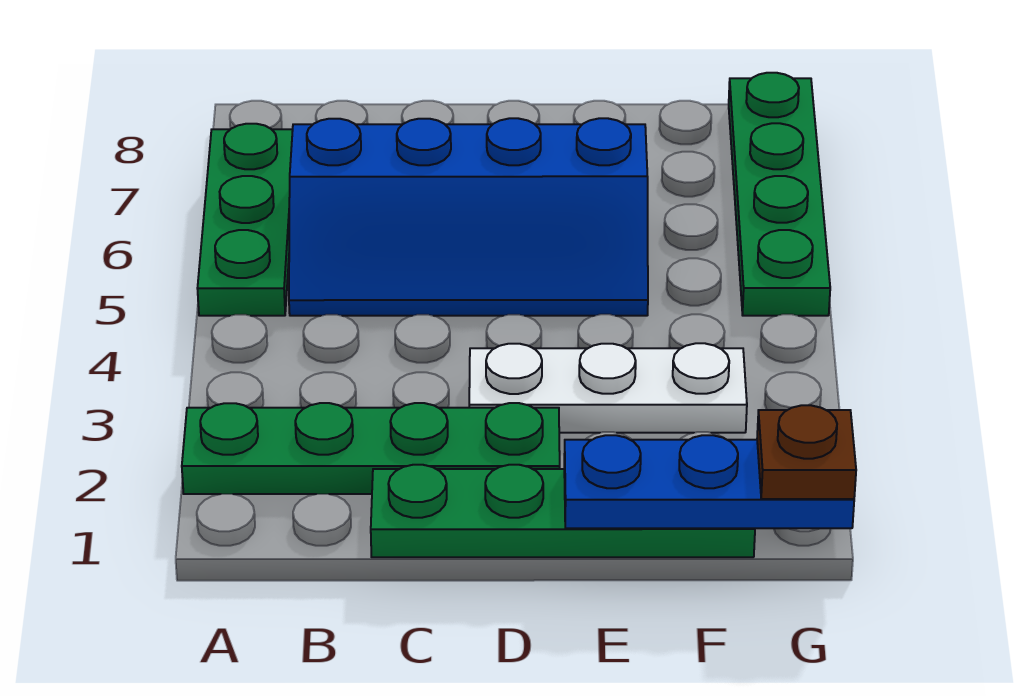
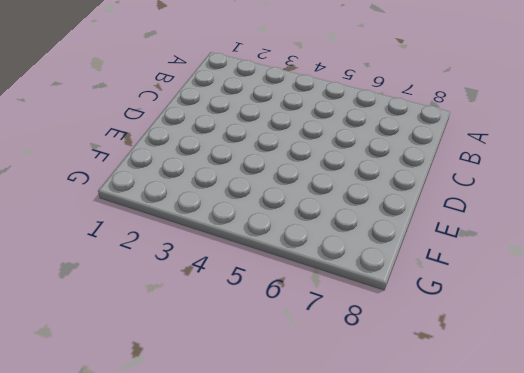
none -> green 1x4 plate [182,403,560,494]
none -> green 1x3 plate [197,124,293,316]

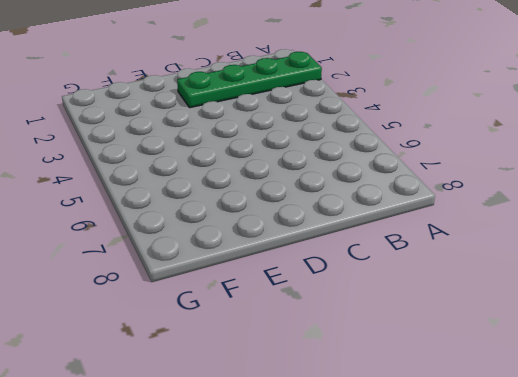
none -> green 1x3 plate [197,124,293,316]
none -> blue 2x4 slope [289,118,648,316]

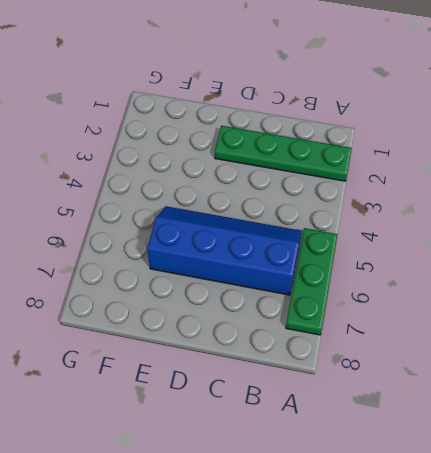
none -> green 1x4 plate [371,465,755,557]
none -> white 1x3 plate [469,343,747,433]

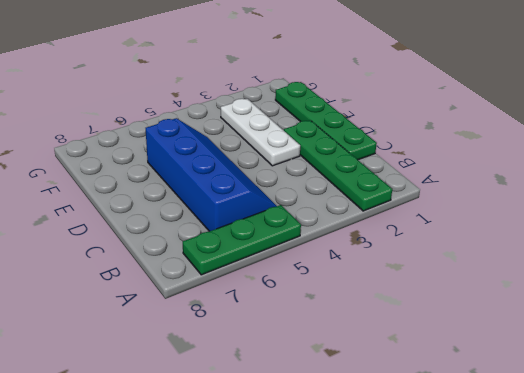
none -> green 1x4 plate [729,73,830,316]
none -> blue 1x3 plate [564,435,854,528]

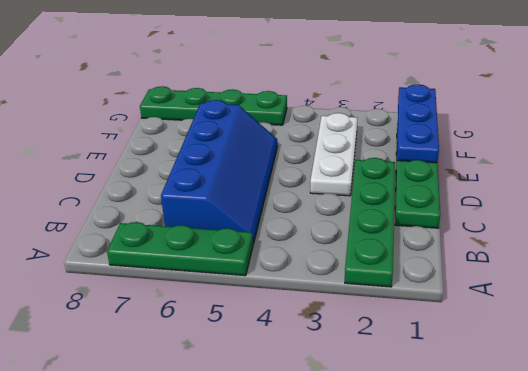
none -> brown 1x1 plate [757,405,856,499]

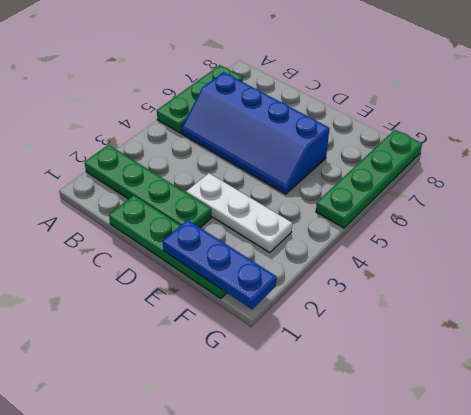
none -> brown 1x1 plate [757,405,856,499]

